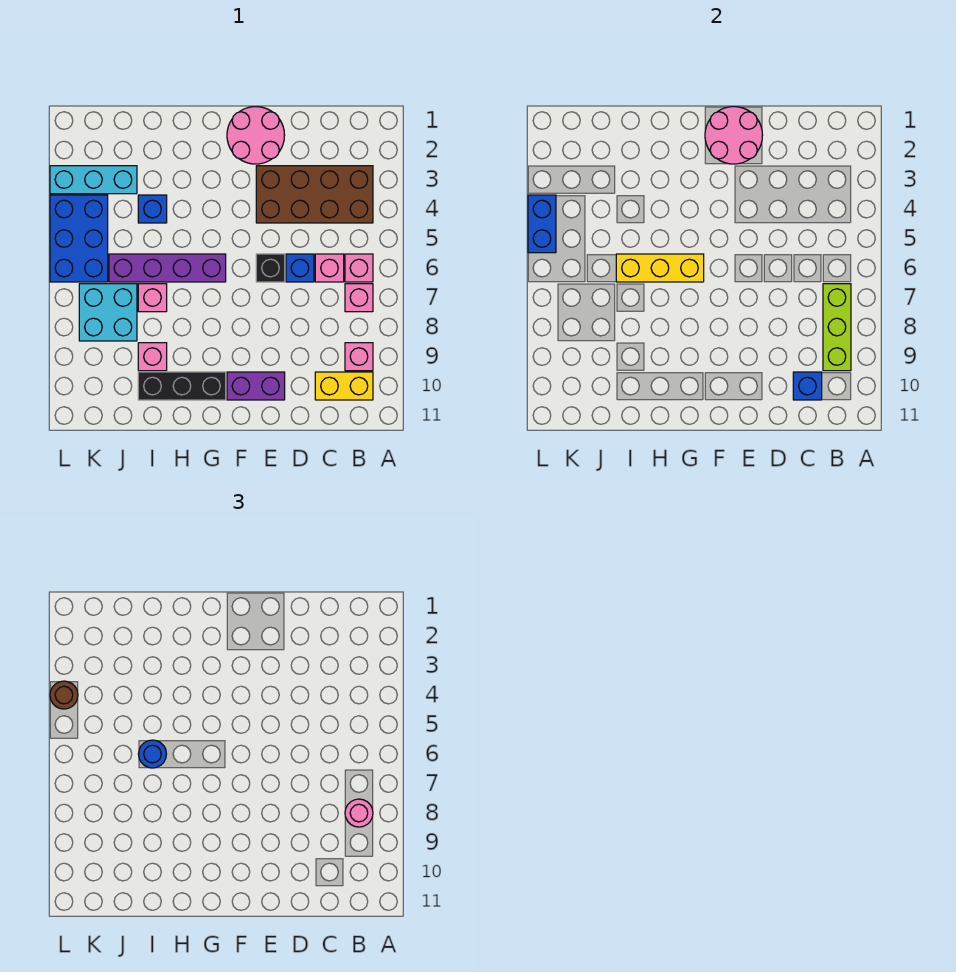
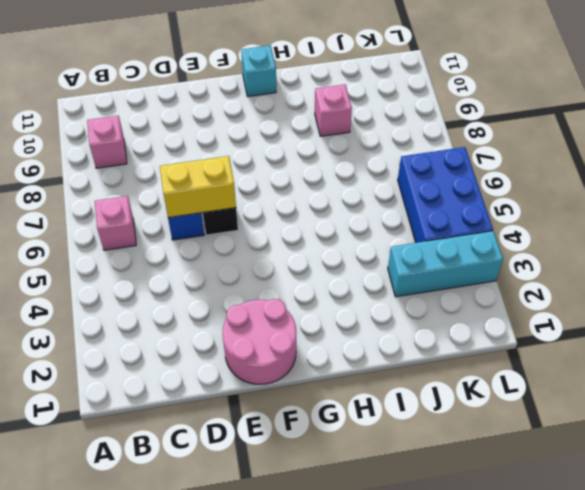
yellow 1x2 brick [160,156,236,218] -> yellow 1x2 brick moved to [315,372,373,400]
cyan 1x1 brick [241,45,276,97] -> none
none -> brown 2x4 brick [256,166,373,223]
none -> pink 1x1 brick [345,284,373,312]
none -> pink 1x1 brick [315,254,344,282]

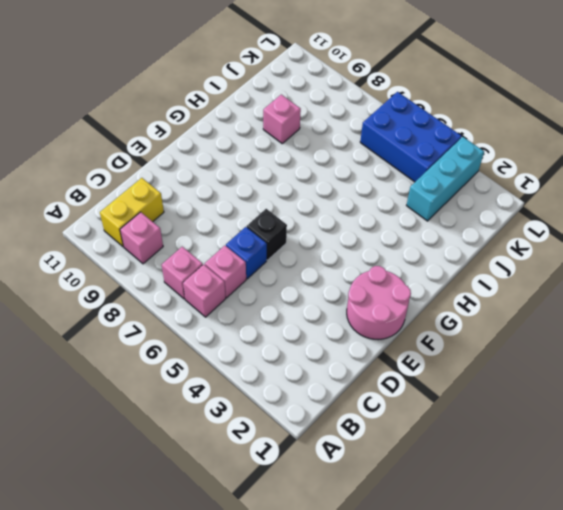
none -> brown 2x4 brick [256,166,373,223]
none -> purple 1x2 brick [227,372,285,400]
none -> purple 1x4 brick [109,254,226,282]

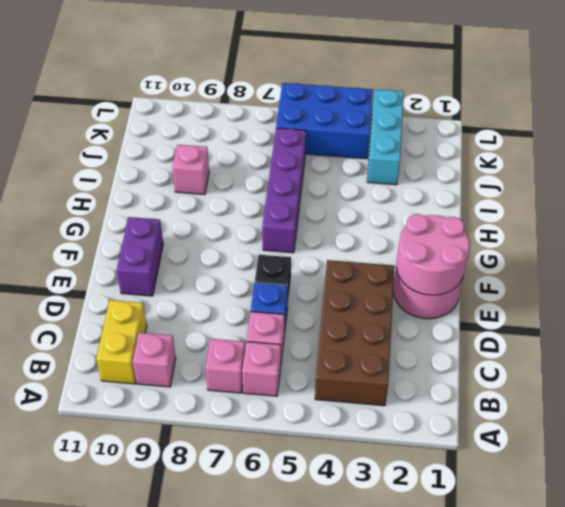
none -> black 1x3 brick [138,372,226,400]
none -> blue 1x1 brick [138,195,167,223]
none -> pink 1x1 brick [138,284,167,312]

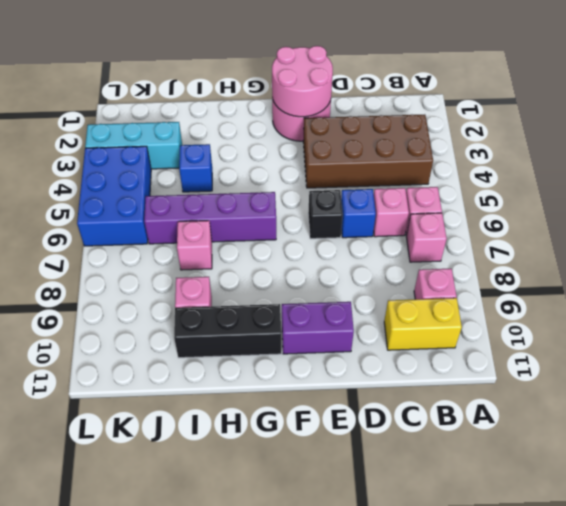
none -> cyan 2x2 brick [79,284,137,341]
none -> lime 1x3 brick [823,284,851,371]
none -> blue 1x1 brick [793,372,822,400]

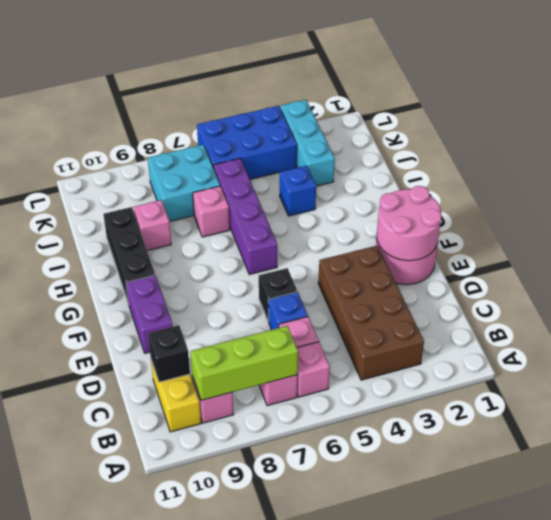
black 1x1 brick [148,325,190,382] -> blue 1x1 brick [793,372,822,400]
none -> yellow 1x3 brick [616,254,704,282]
none -> blue 1x2 brick [528,195,556,253]
none -> pink 1x1 round brick [345,799,373,827]

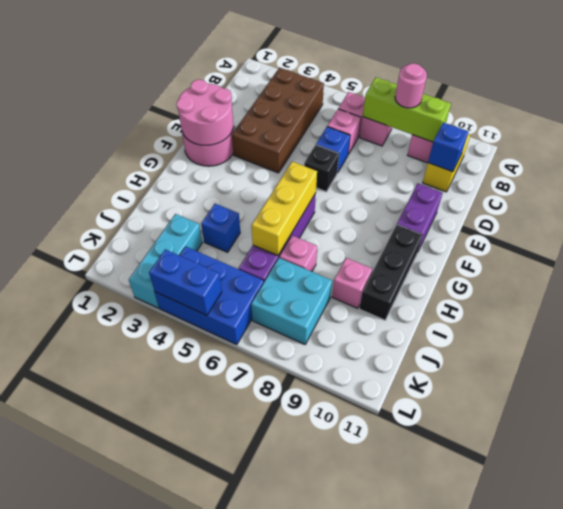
none -> blue 1x1 round brick [139,740,166,768]
none -> brown 1x1 round brick [50,681,78,709]

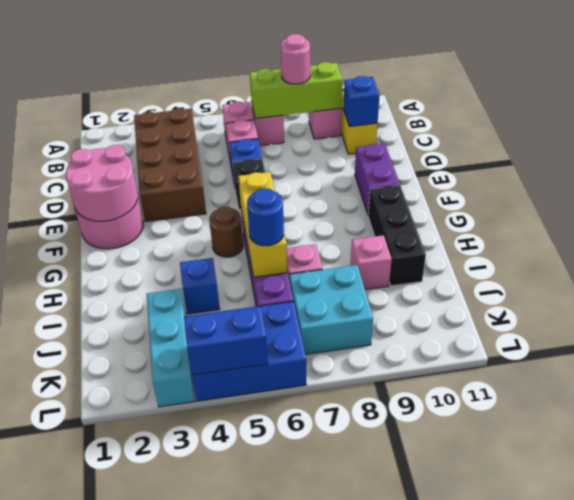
brown 1x1 round brick [209,207,243,257] -> brown 1x1 round brick moved to [50,681,78,709]

